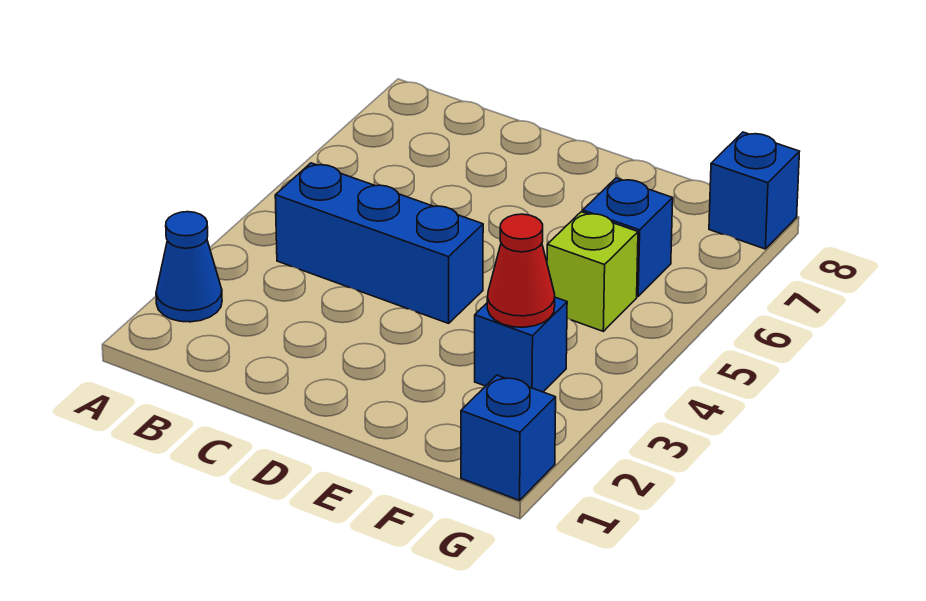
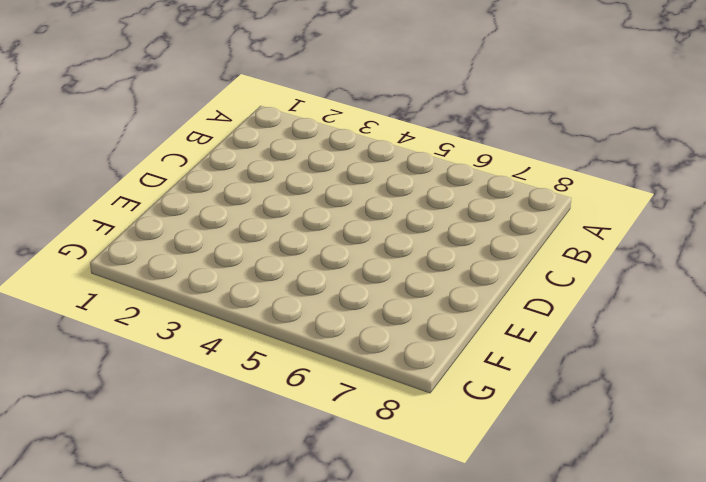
none -> blue 1x1 cone [156,212,222,322]
none -> blue 1x3 brick [275,163,483,323]

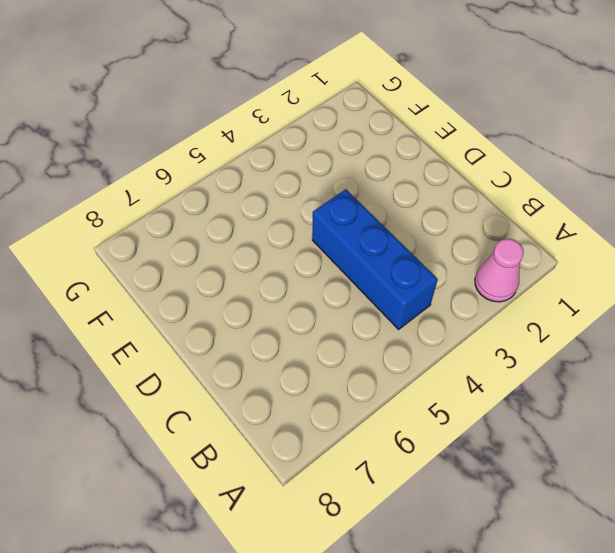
pink 1x1 cone [475,239,524,302] -> blue 1x1 cone [156,212,222,322]
none -> blue 1x1 brick [475,297,567,392]
none -> lime 1x1 brick [547,212,638,331]

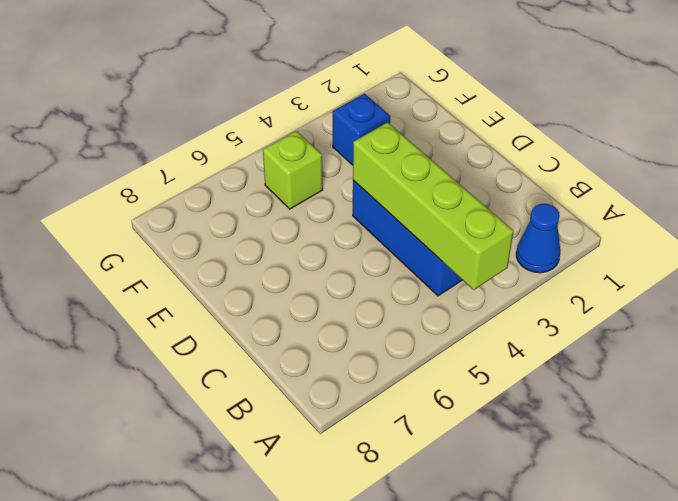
lime 1x4 brick [353,122,513,290] -> none
none -> blue 1x1 brick [583,178,673,296]
none -> blue 1x1 brick [461,375,556,500]

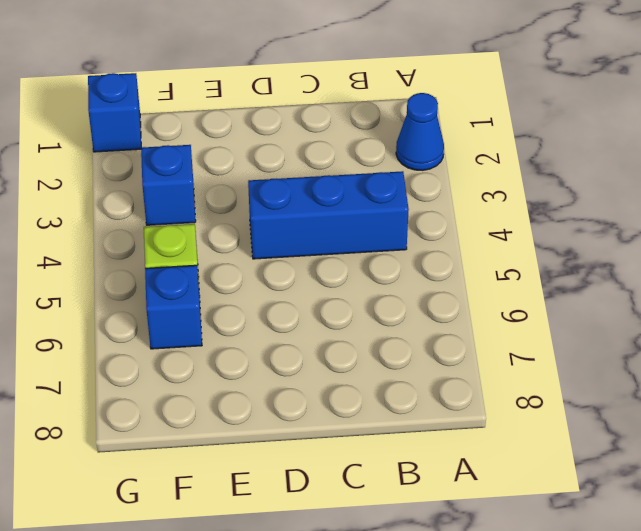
none -> blue 1x1 brick [709,132,799,249]
none -> red 1x1 cone [487,214,555,327]

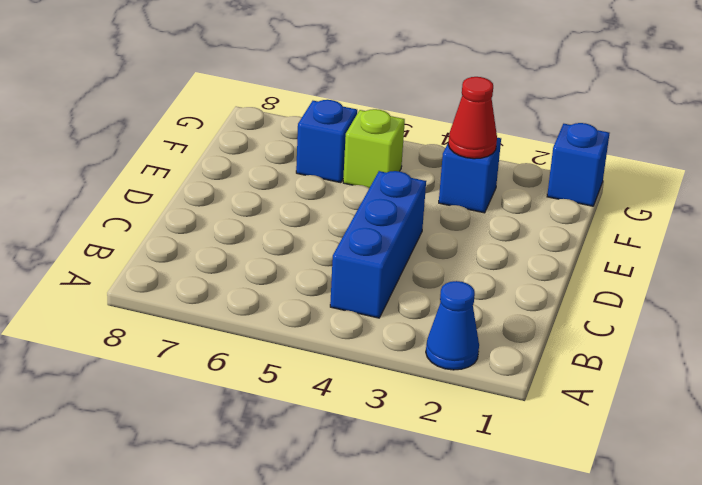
none -> blue 1x1 brick [709,132,799,249]

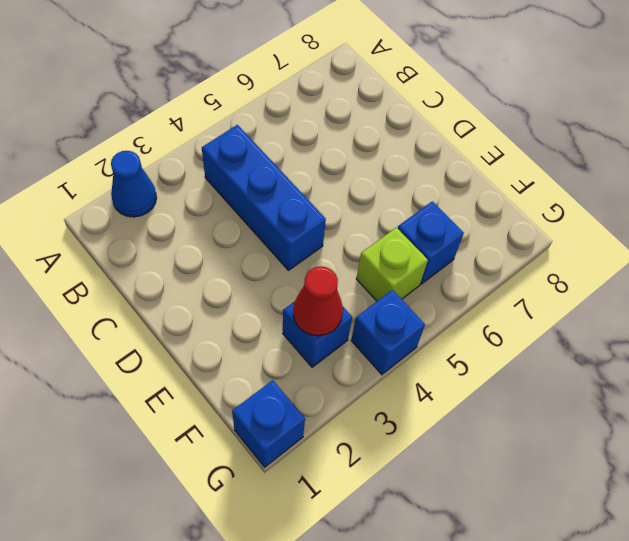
blue 1x1 brick [351,290,425,374] -> blue 1x1 brick moved to [709,132,799,249]

